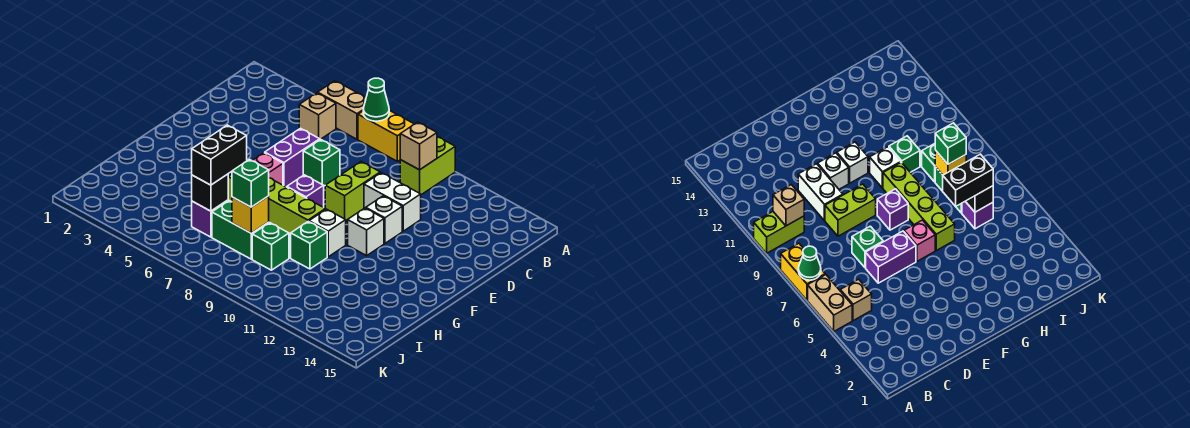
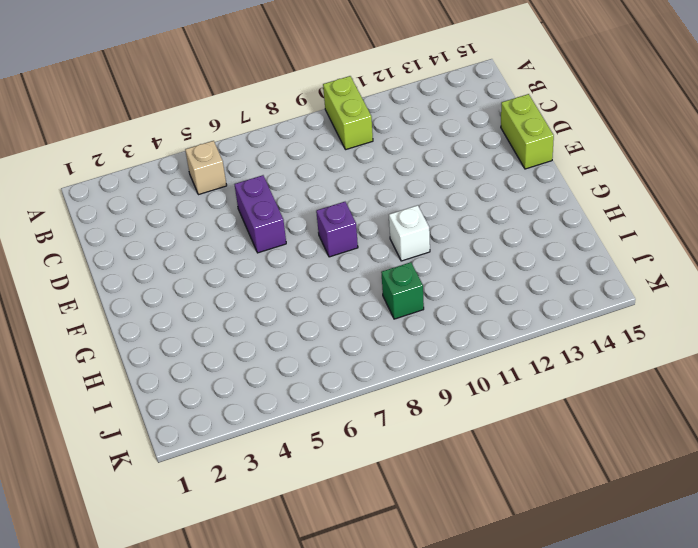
lime 1x2 brick [501,94,554,169] -> lime 1x2 brick moved to [325,162,380,220]
none -> tan 1x2 brick [318,81,366,139]
none -> yellow 1x2 brick [358,110,414,161]
none -> green 1x1 brick [303,139,340,186]

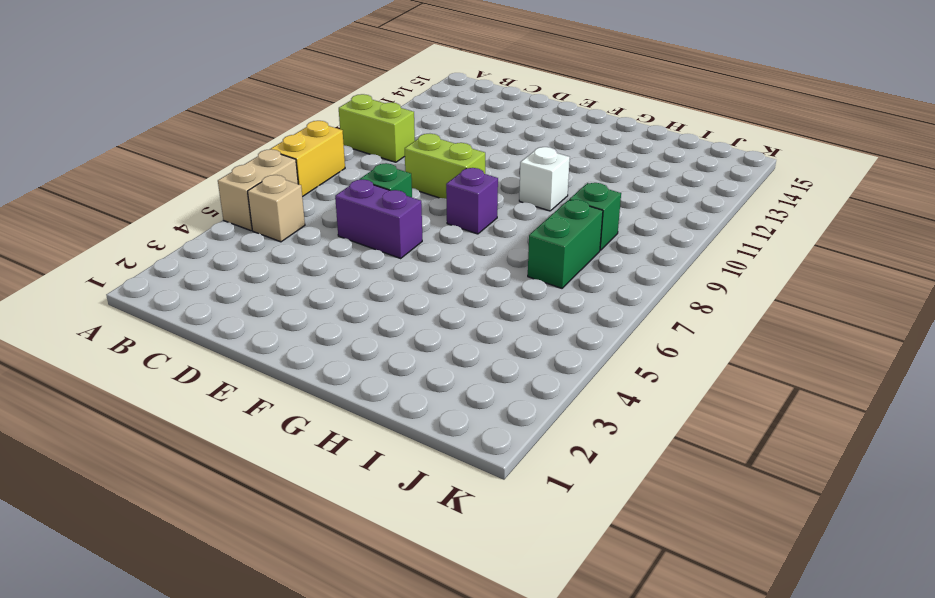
none -> white 1x2 brick [364,173,421,231]
none -> white 1x1 brick [366,196,402,243]
none -> pink 1x1 brick [252,153,283,185]

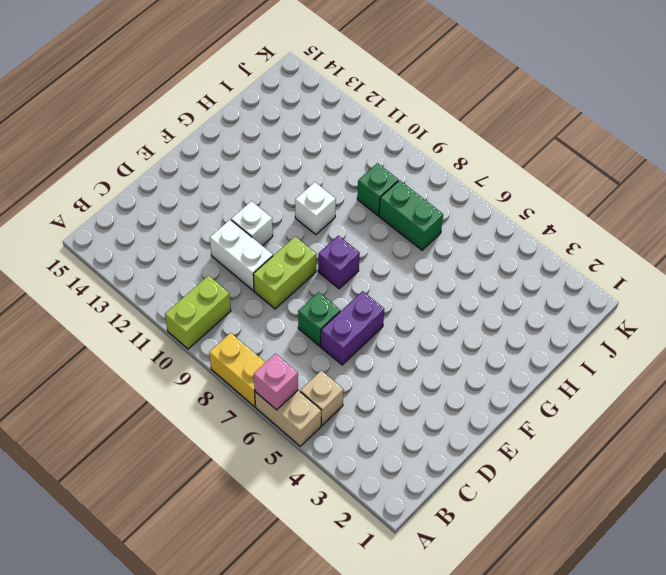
pink 1x1 brick [254,354,298,410] -> pink 1x1 brick moved to [252,153,283,185]
none -> white 1x1 brick [348,208,384,256]
none -> lime 1x4 brick [228,174,325,236]
none -> green 1x1 brick [291,222,327,269]

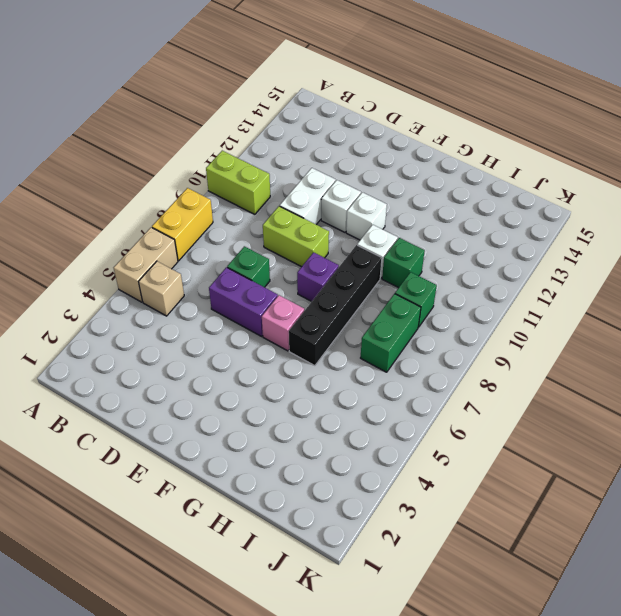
black 1x4 brick [289,245,382,366] -> lime 1x4 brick [228,174,325,236]
none -> purple 1x1 brick [192,200,228,237]
none -> green 1x1 cone [363,78,389,121]
none -> tan 1x1 brick [400,122,437,170]

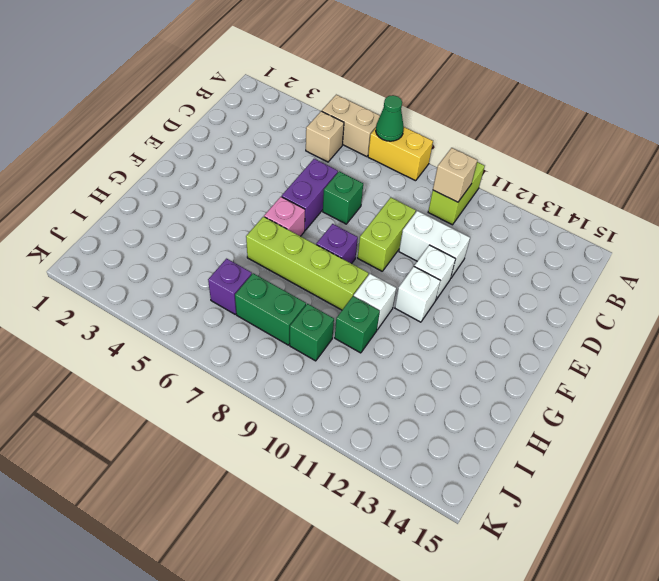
none -> black 1x1 brick [192,174,228,211]
none -> yellow 1x1 brick [232,196,269,233]
none -> black 1x2 brick [192,125,247,185]

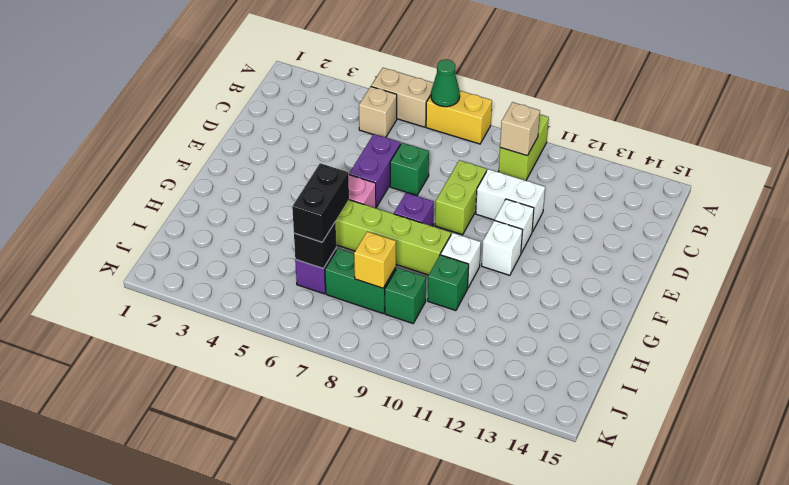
none -> green 1x1 brick [232,160,269,207]

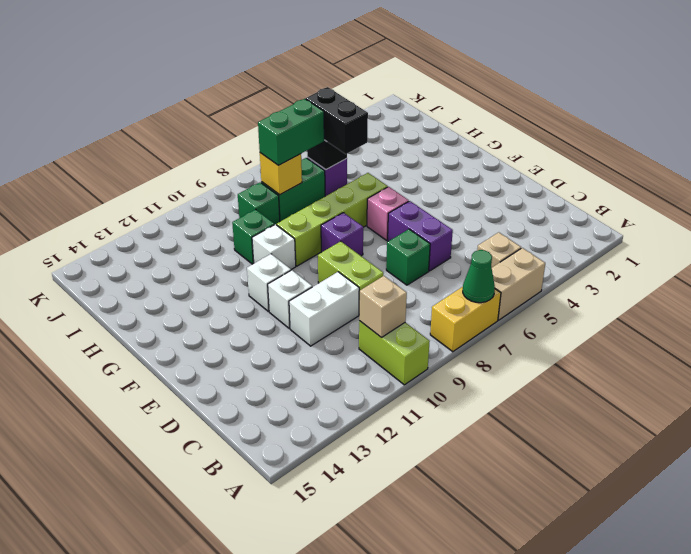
green 1x2 brick [258,99,324,165] -> green 1x1 brick [232,160,269,207]

